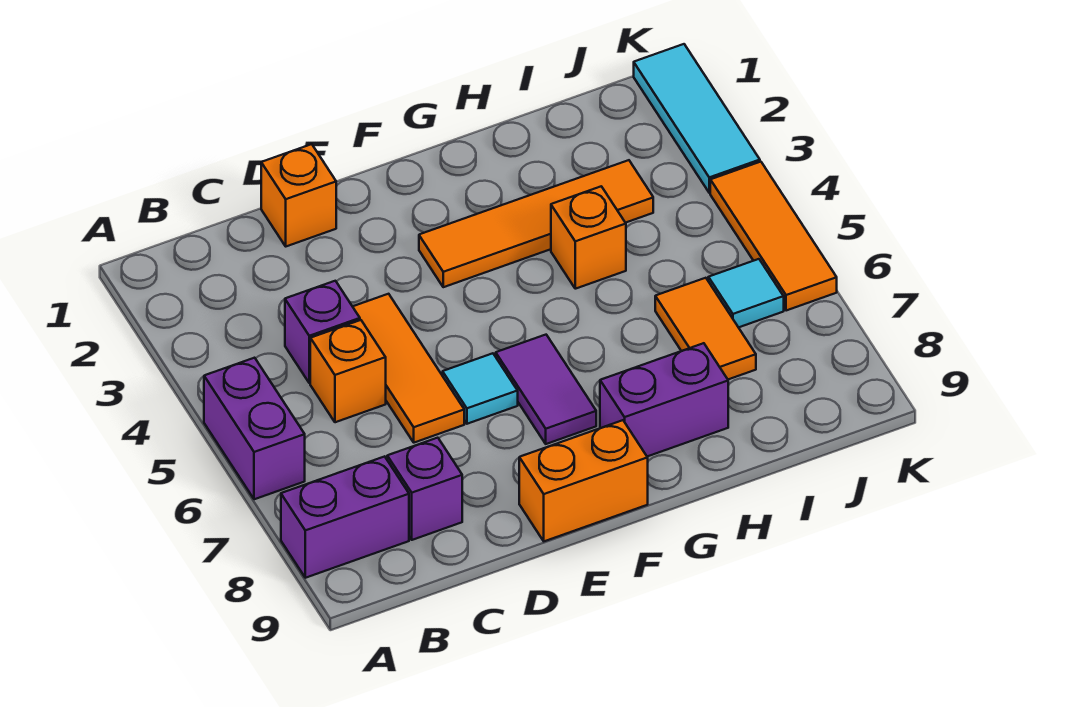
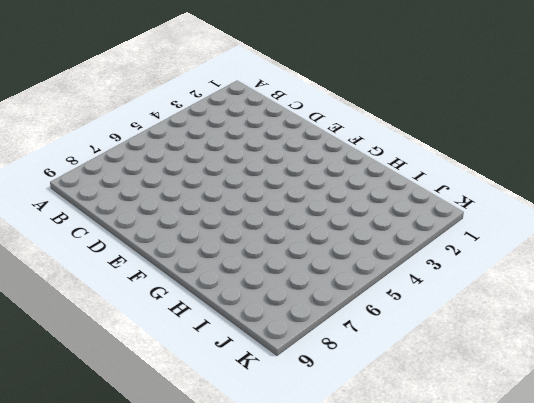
none -> purple 1x2 brick [204,358,305,499]
none -> purple 1x2 brick [281,456,409,578]
none -> purple 1x1 brick [285,281,360,383]

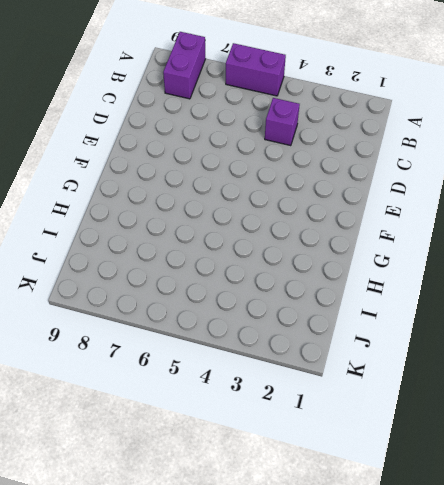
none -> orange 1x1 brick [310,320,386,422]
none -> purple 1x1 brick [387,438,462,540]
none -> orange 1x1 brick [261,144,336,246]

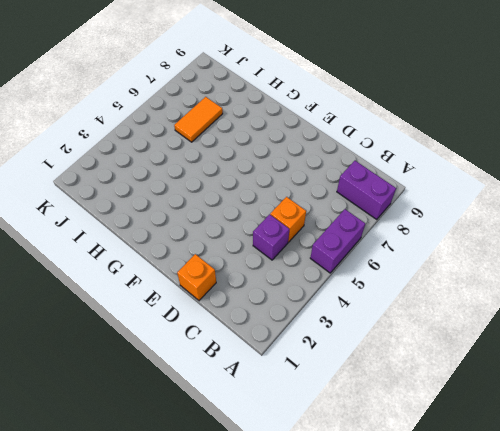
none -> purple 1x1 brick [387,438,462,540]
none -> orange 1x3 tile [353,294,464,443]
none -> cyan 1x1 tile [443,353,518,424]

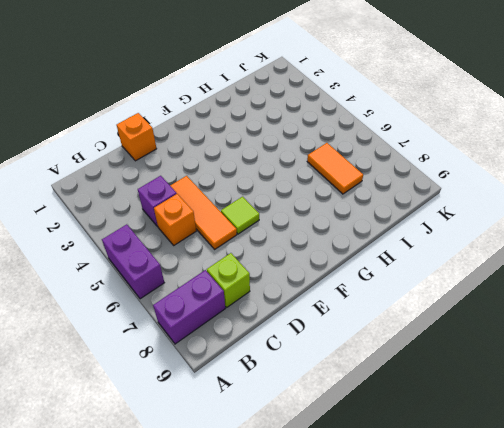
lime 1x1 brick [207,253,250,307] -> purple 1x1 brick [387,438,462,540]
lime 1x1 tile [221,197,259,234] -> cyan 1x1 tile [443,353,518,424]
none -> orange 1x2 brick [519,420,648,541]
none -> orange 1x4 tile [419,160,653,287]
none -> purple 1x2 tile [496,335,596,444]

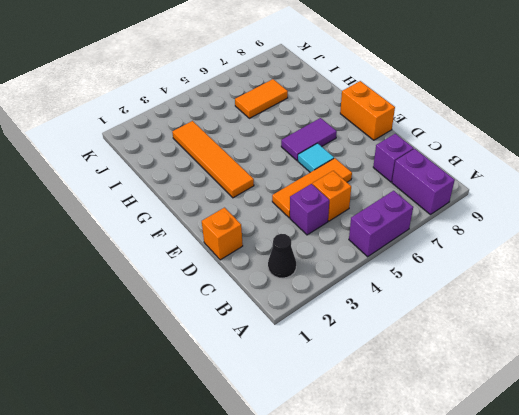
black 1x1 cone [268,234,296,278] -> none
none -> purple 1x2 brick [600,343,728,457]
none -> orange 1x1 brick [551,186,626,289]
none -> cyan 1x1 tile [708,259,784,327]

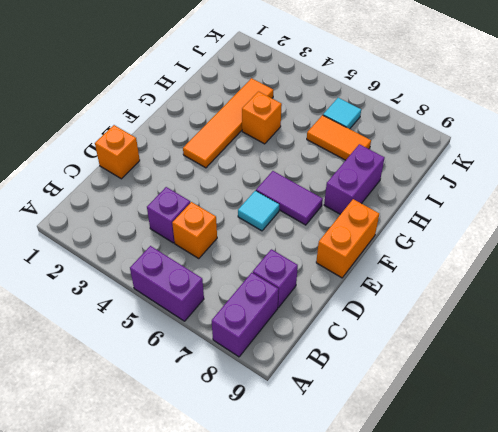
none -> orange 1x3 tile [353,294,464,443]
none -> cyan 1x3 tile [634,44,760,193]
none -> orange 1x3 tile [710,162,837,311]

